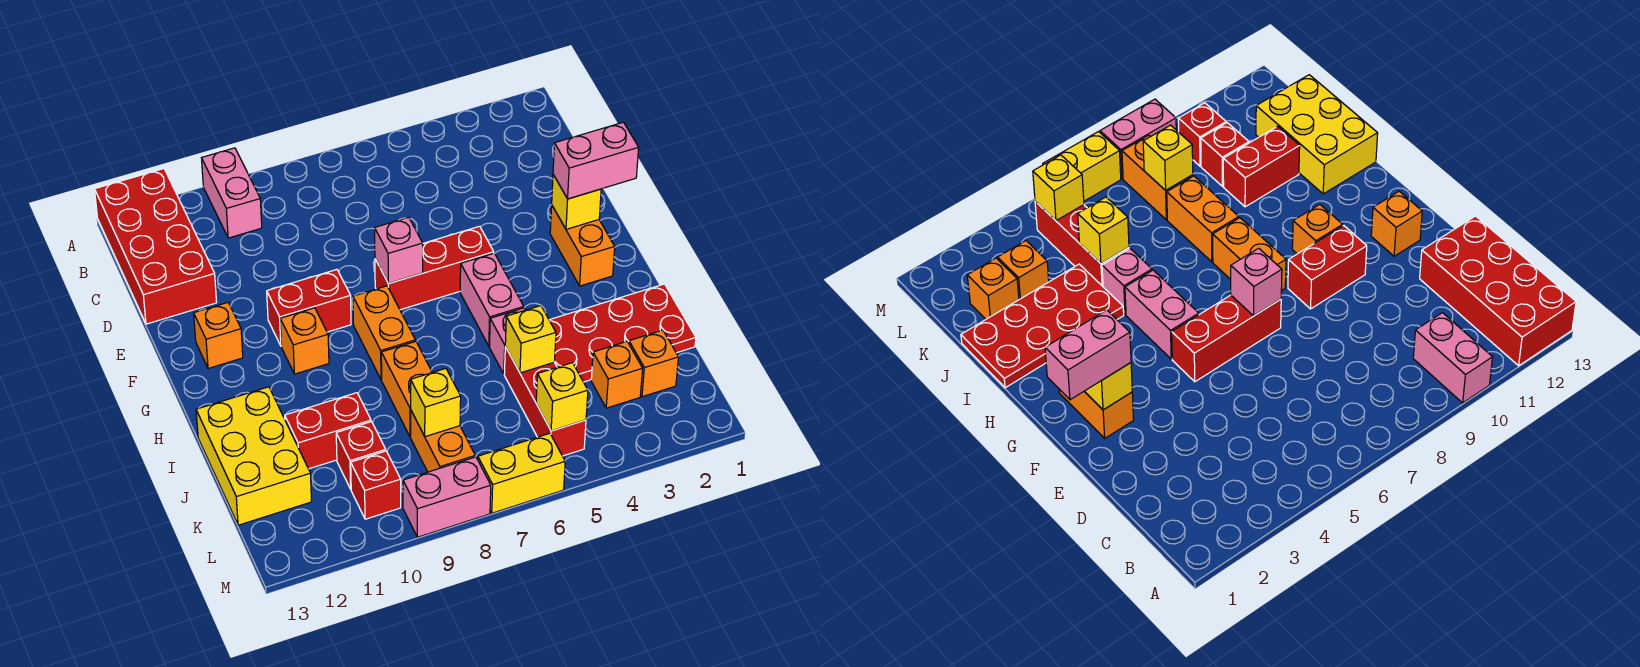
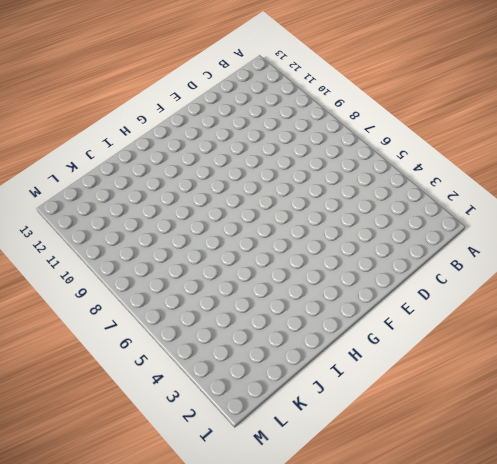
none -> pink 1x2 brick [202,148,262,238]
none -> red 2x4 brick [95,169,217,324]
none -> orange 1x2 brick [550,206,615,286]

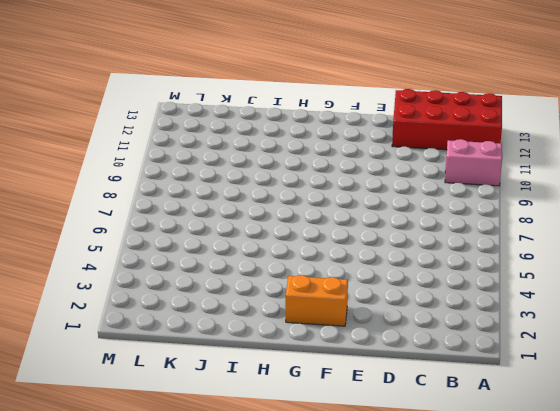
none -> red 1x3 brick [375,226,494,310]
none -> red 1x2 brick [267,270,351,345]
none -> orange 1x1 brick [194,303,243,369]

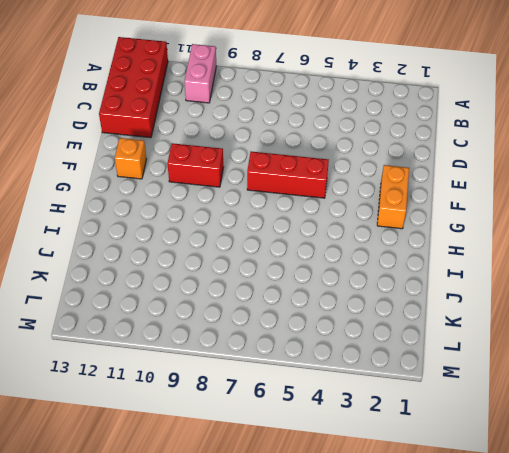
none -> pink 1x2 brick [460,253,524,346]
none -> orange 1x2 brick [353,286,415,380]
none -> orange 1x1 brick [280,308,329,374]

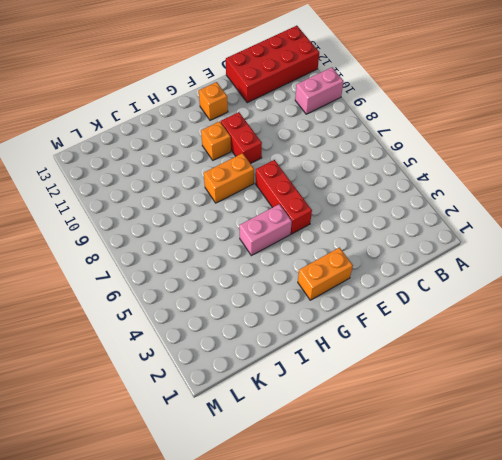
none -> red 2x4 plate [549,284,696,382]
none -> pink 1x1 brick [489,308,525,374]
none -> orange 1x2 brick [381,341,432,437]

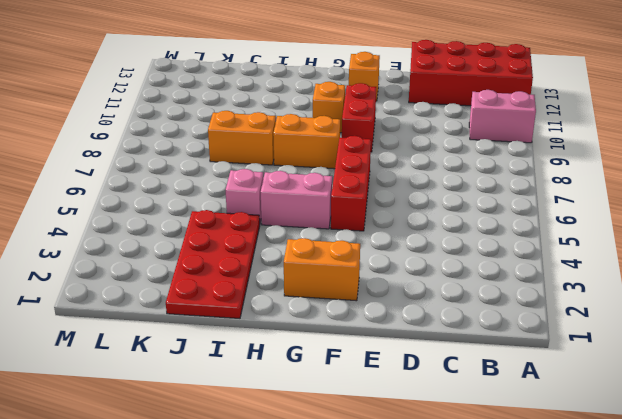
none -> yellow 2x3 brick [196,387,312,525]
none -> red 1x3 brick [504,347,586,456]
none -> red 1x2 brick [285,393,371,469]

